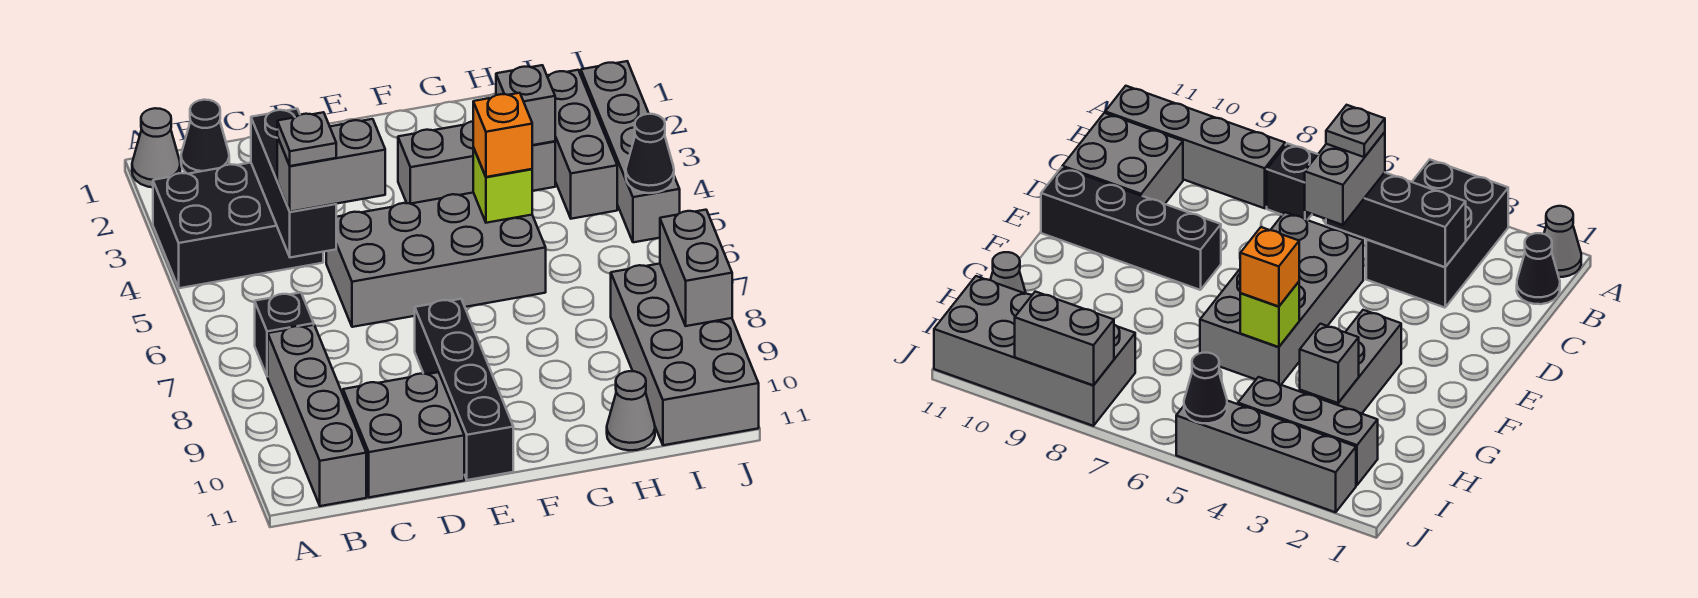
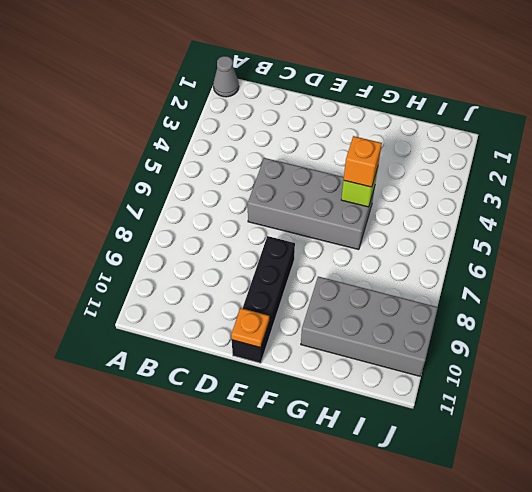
orange 1x1 plate [231,308,269,348] -> none
grey 2x4 brick [301,277,438,376] -> grey 2x4 brick turned to [611,264,759,445]
none -> black 2x3 brick [153,163,323,288]
none -> black 1x1 cone [181,100,229,174]
none -> black 1x1 brick [255,293,314,377]

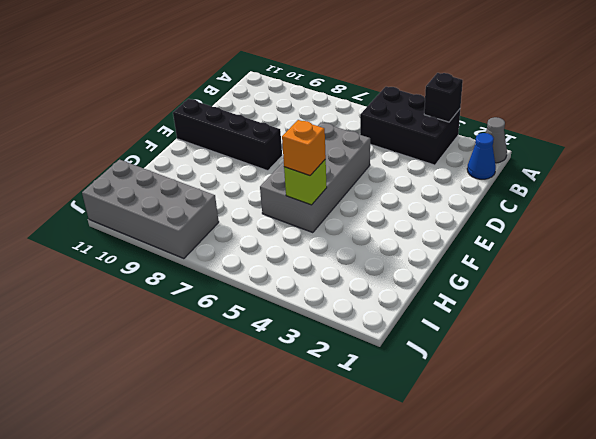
black 2x3 brick [360,87,460,165] -> black 2x3 brick turned to [153,163,323,288]
black 1x1 brick [424,73,463,122] -> black 1x1 brick moved to [255,293,314,377]
blue 1x1 cone [467,133,496,179] -> black 1x1 cone [181,100,229,174]
none -> grey 1x4 brick [268,325,366,506]
none -> grey 2x2 brick [343,372,464,497]
none -> grey 1x3 brick [398,121,555,204]

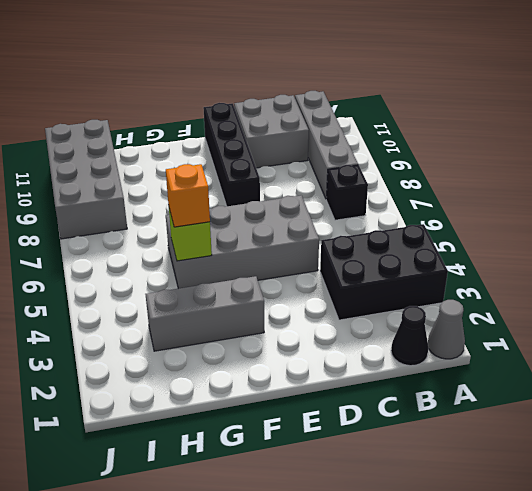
none -> grey 1x1 cone [607,371,655,450]
none -> grey 1x3 brick [547,70,617,219]
none -> grey 1x4 brick [581,61,680,242]

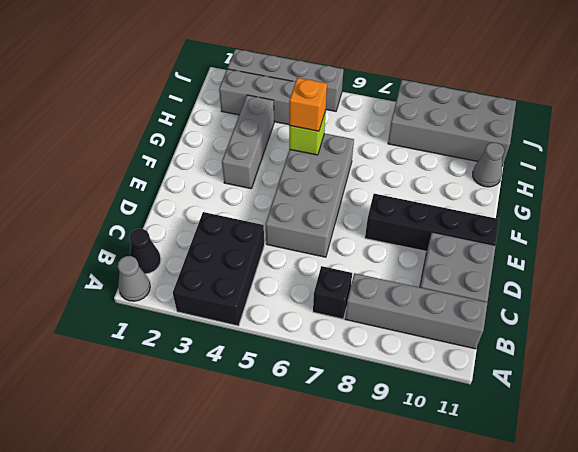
none -> black 1x3 brick [251,109,336,258]
none -> grey 1x1 brick [496,65,555,145]
none -> black 1x1 cone [626,114,674,193]

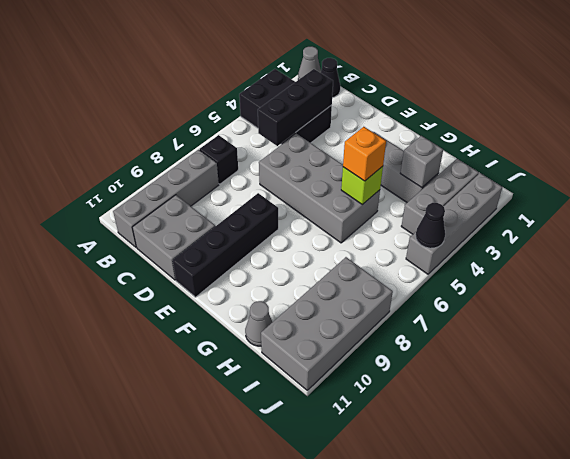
none -> grey 1x2 brick [660,210,732,326]
none -> grey 1x2 brick [277,119,385,212]
none -> grey 1x1 plate [277,112,336,166]

